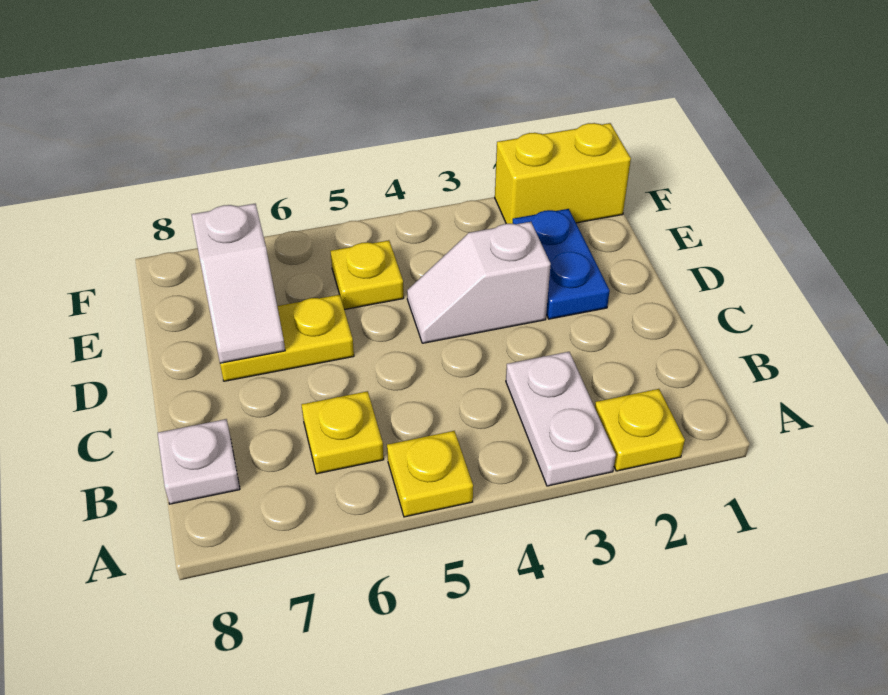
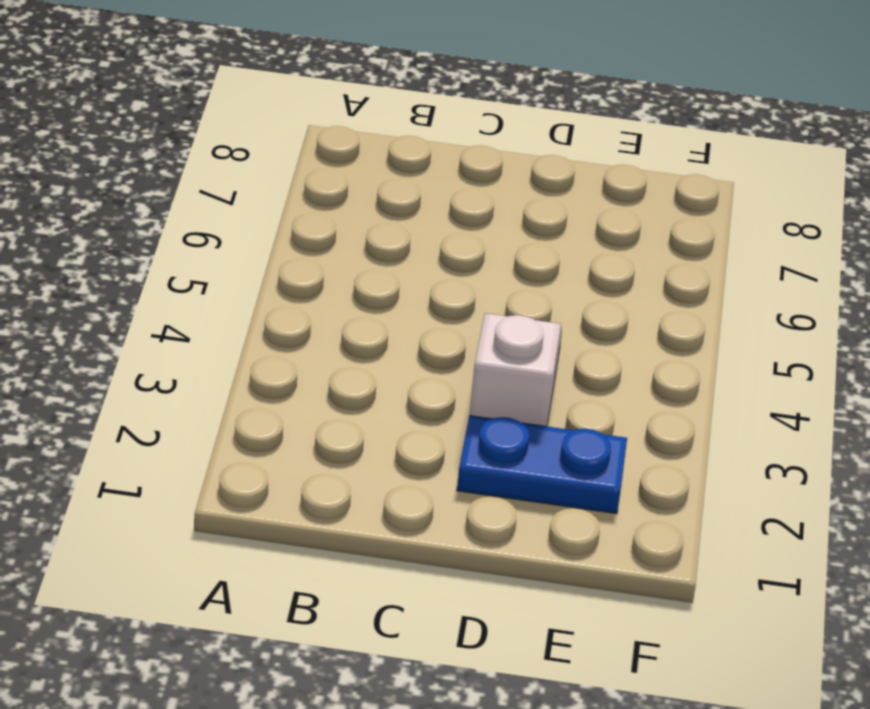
none -> yellow 1x1 plate [595,389,685,471]
none -> white 1x2 plate [506,352,616,486]

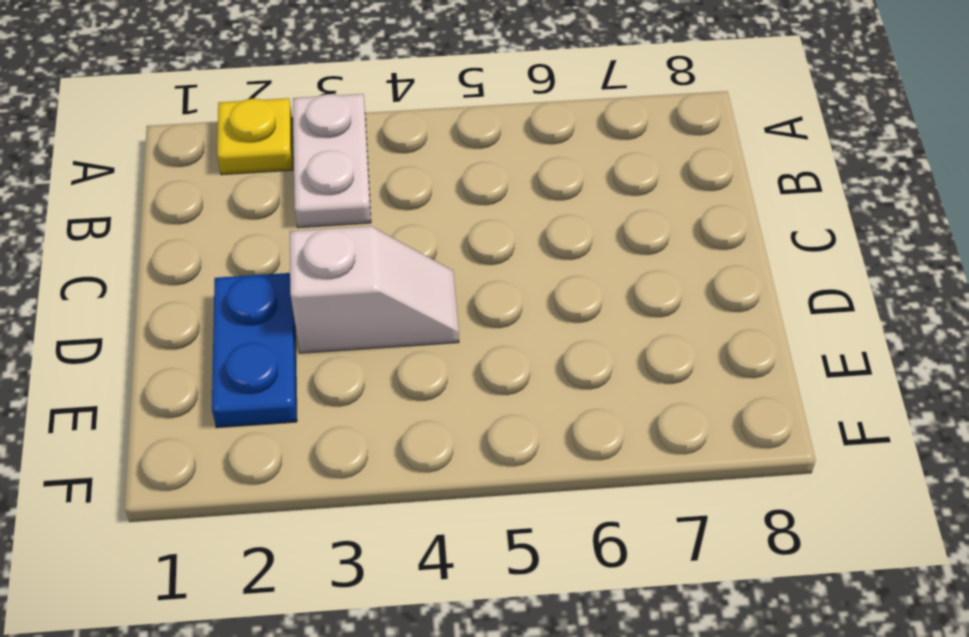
none -> yellow 1x1 plate [387,431,473,517]
none -> yellow 1x1 plate [302,391,384,474]

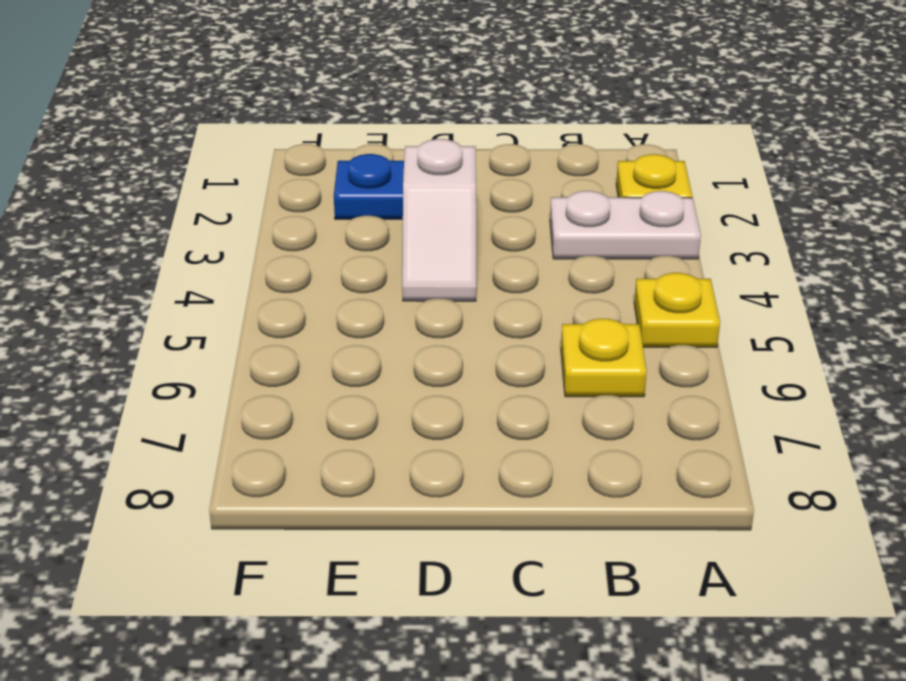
none -> white 1x1 plate [158,419,240,504]
none -> yellow 1x2 plate [220,295,354,381]

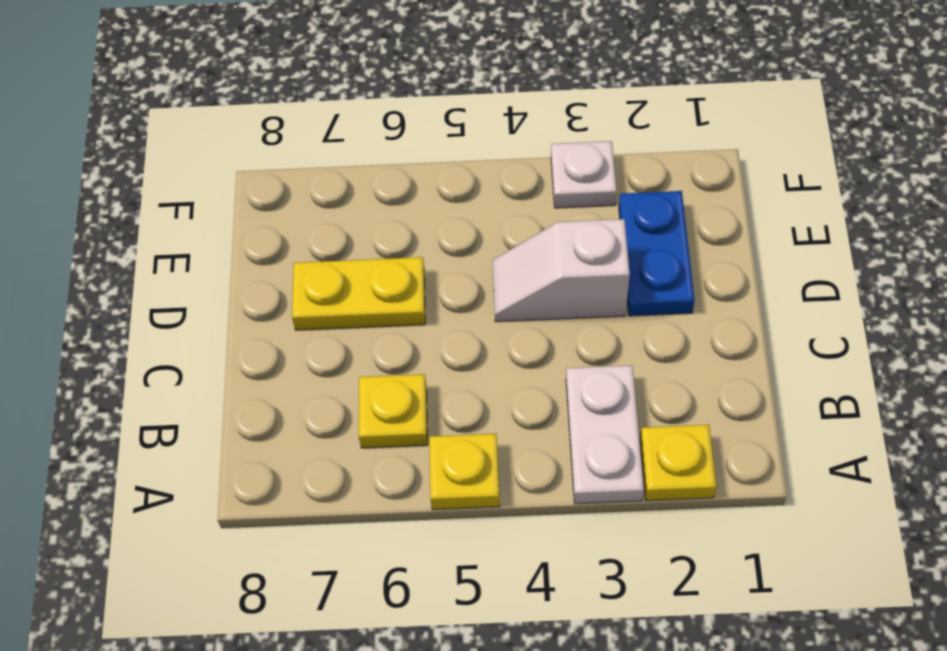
white 1x1 plate [551,141,617,208] -> white 1x1 plate moved to [158,419,240,504]
none -> yellow 1x1 plate [330,240,404,310]
none -> yellow 1x2 brick [495,123,631,224]

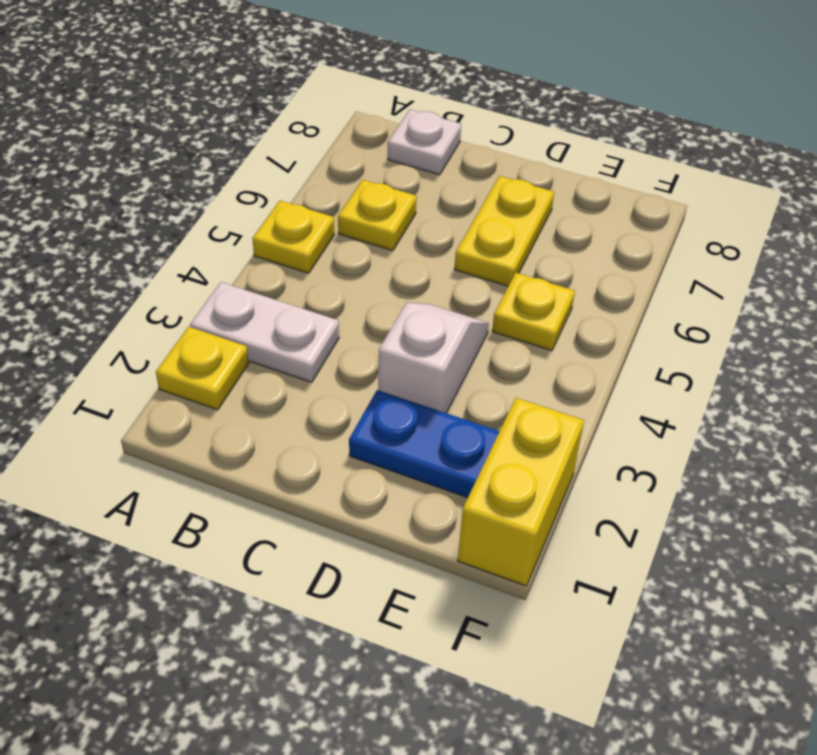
none -> white 1x2 slope [192,204,285,363]

